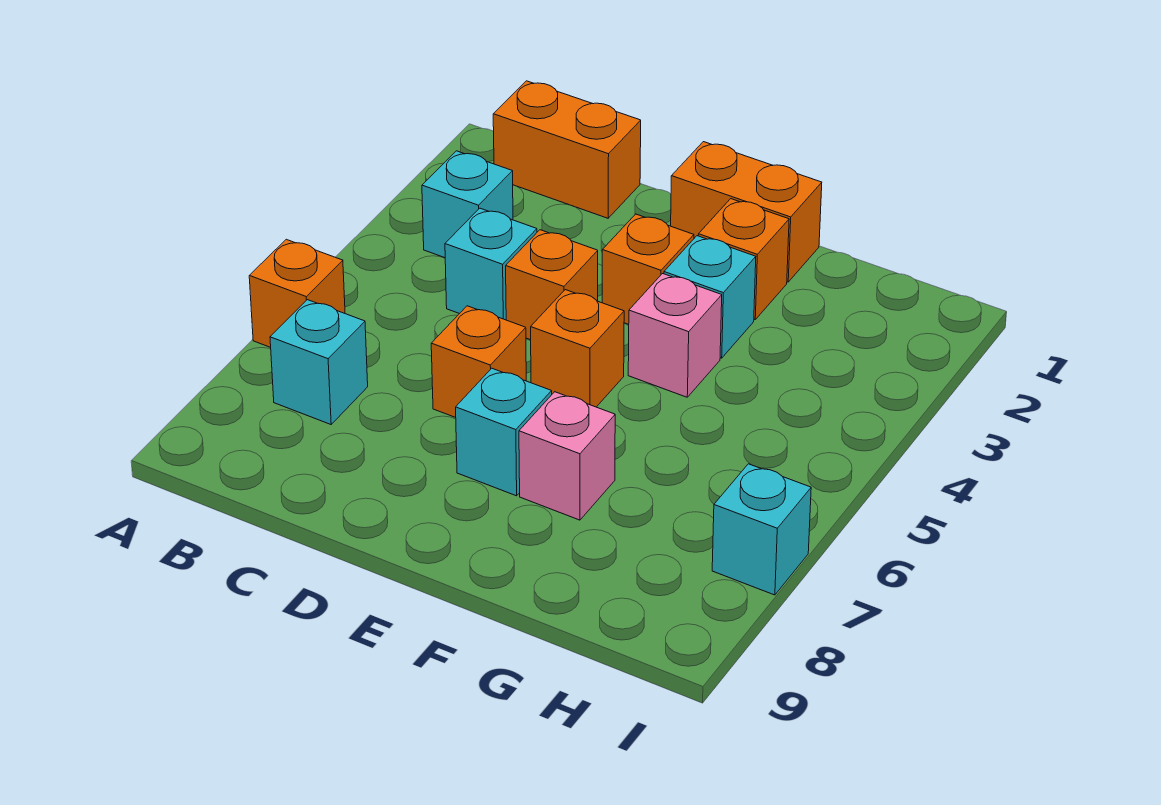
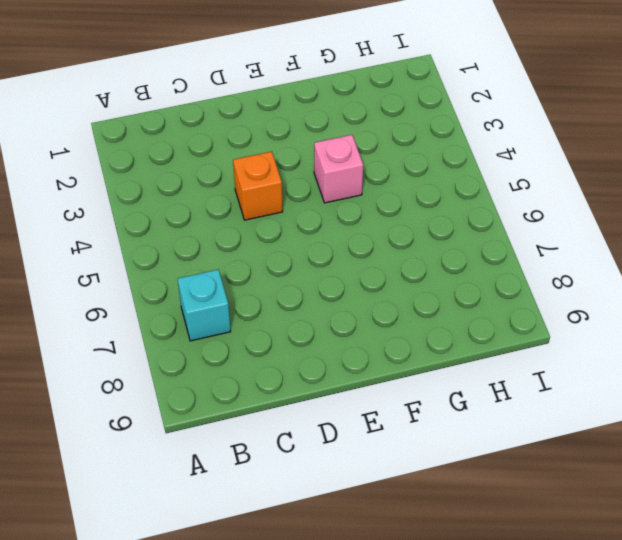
none -> orange 1x1 brick [249,239,345,347]
none -> orange 1x2 brick [493,81,641,218]
none -> cyan 1x1 brick [422,151,513,258]

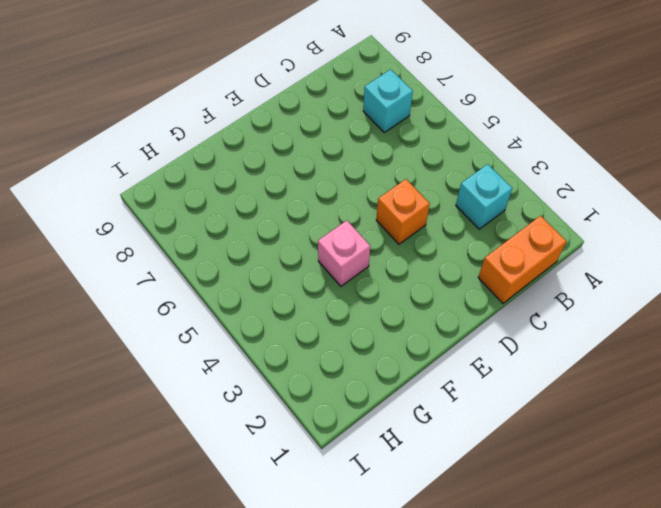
none -> orange 1x1 brick [249,239,345,347]
none -> cyan 1x1 brick [445,208,537,320]
none -> orange 1x1 brick [431,306,526,418]

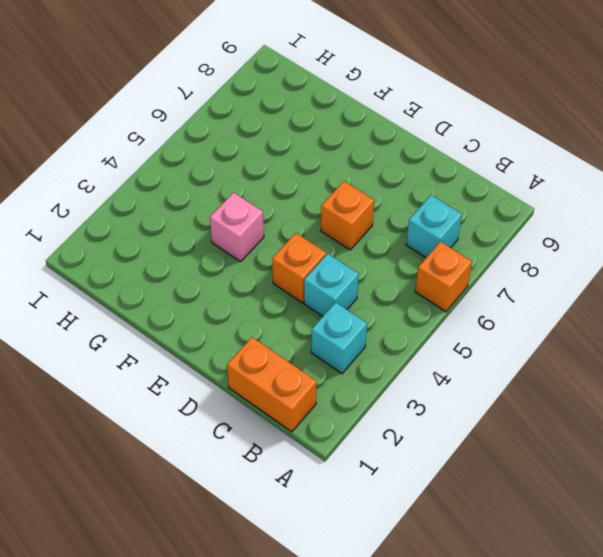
none -> orange 1x2 brick [671,142,822,282]
none -> orange 1x1 brick [602,214,694,324]
none -> orange 1x1 brick [531,290,624,407]

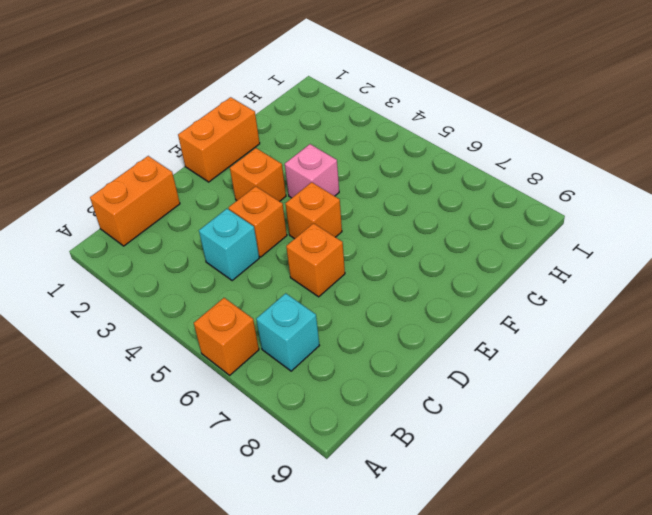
none -> cyan 1x1 brick [422,151,513,258]
none -> cyan 1x1 brick [456,368,552,496]
none -> orange 1x1 brick [698,199,789,320]

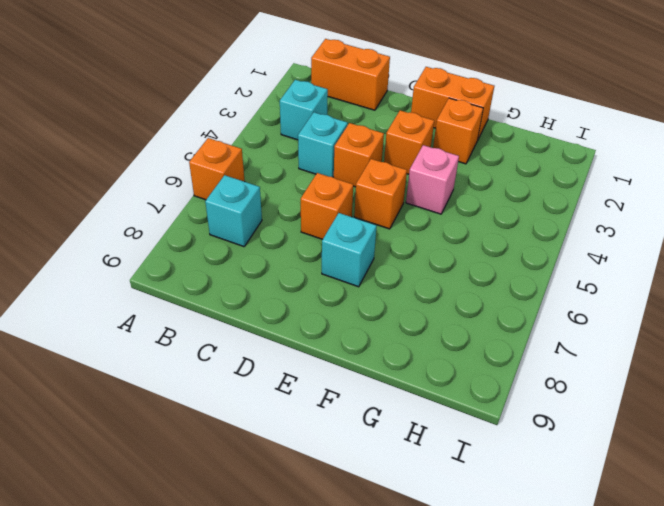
none -> cyan 1x1 brick [664,236,756,358]
none -> pink 1x1 brick [519,392,615,520]
none -> cyan 1x1 brick [712,464,811,595]

